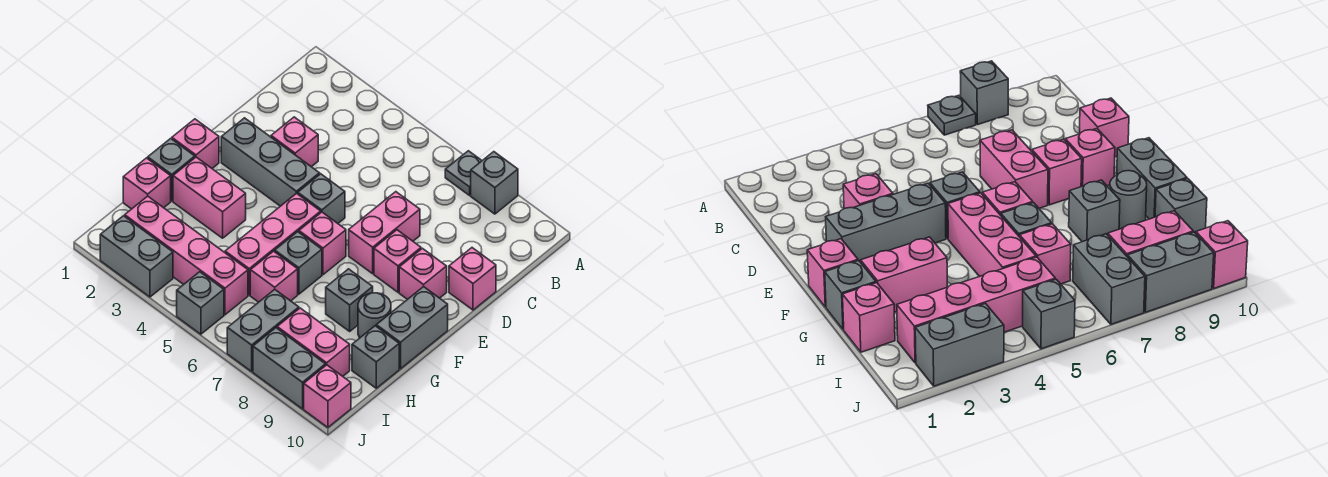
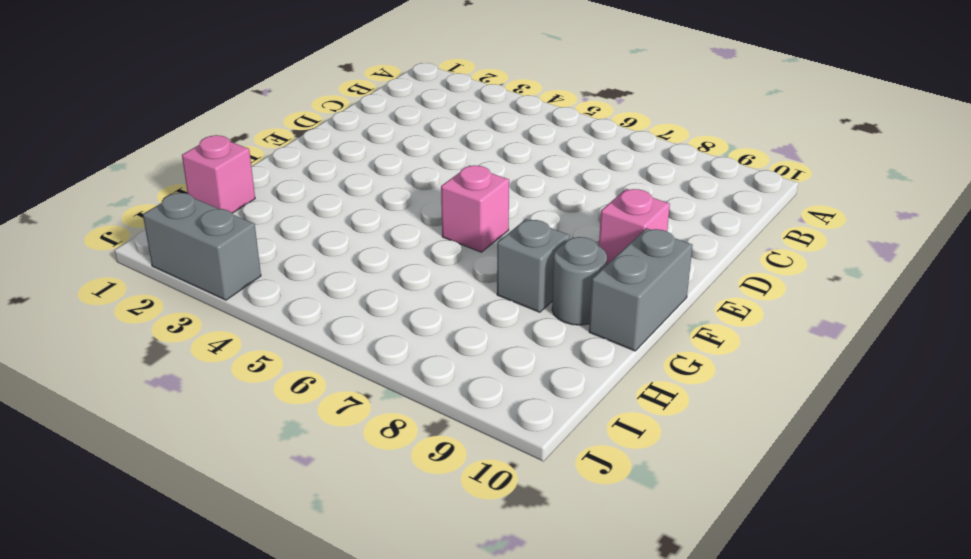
none -> grey 1x1 plate [445,151,482,195]
none -> grey 1x1 brick [471,152,518,214]
none -> pink 1x1 brick [271,117,318,167]

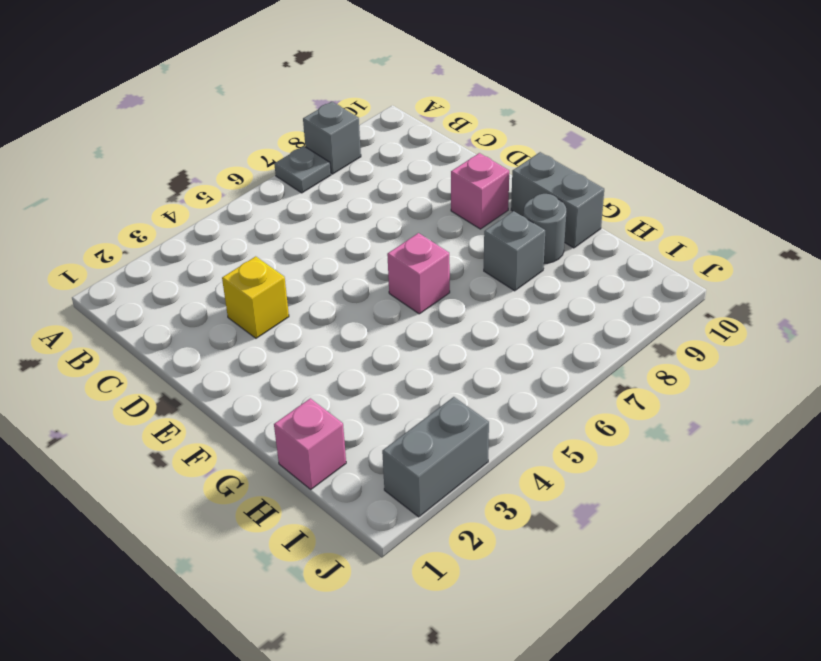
yellow 1x1 brick [222,256,289,338] -> pink 1x1 brick [271,117,318,167]
none -> pink 1x2 brick [349,192,420,274]
none -> pink 1x1 brick [449,248,496,310]
none -> grey 1x3 brick [221,118,320,206]

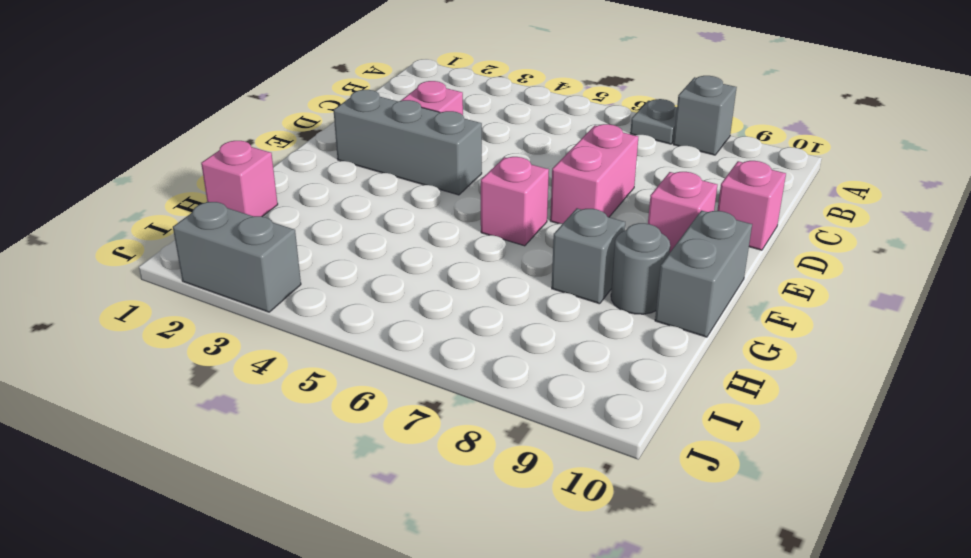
none -> grey 1x1 brick [298,174,345,223]
none -> pink 1x1 brick [374,230,421,292]
none -> pink 1x1 brick [172,119,219,168]

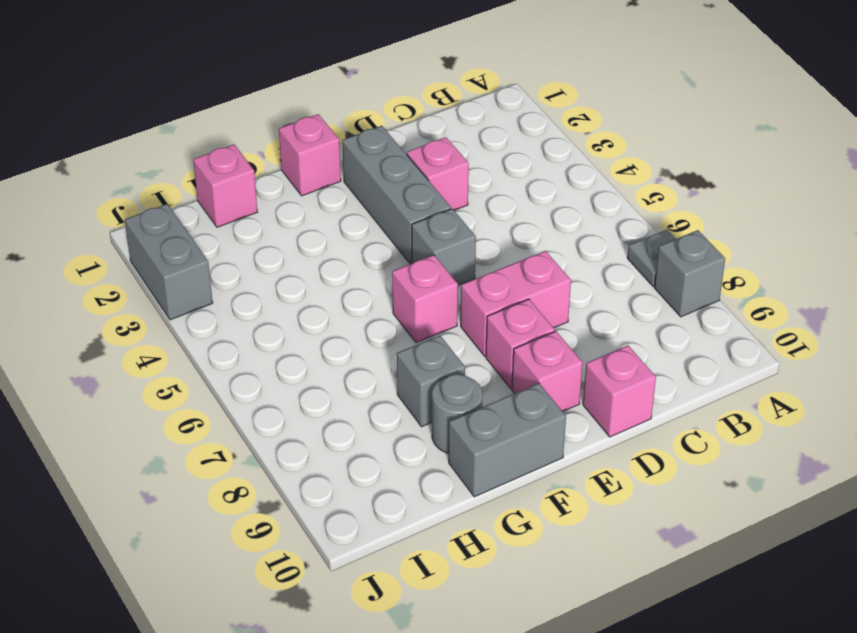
none -> pink 1x3 brick [225,193,321,295]
none -> grey 1x1 brick [148,138,195,201]
none -> pink 1x2 brick [173,157,246,238]

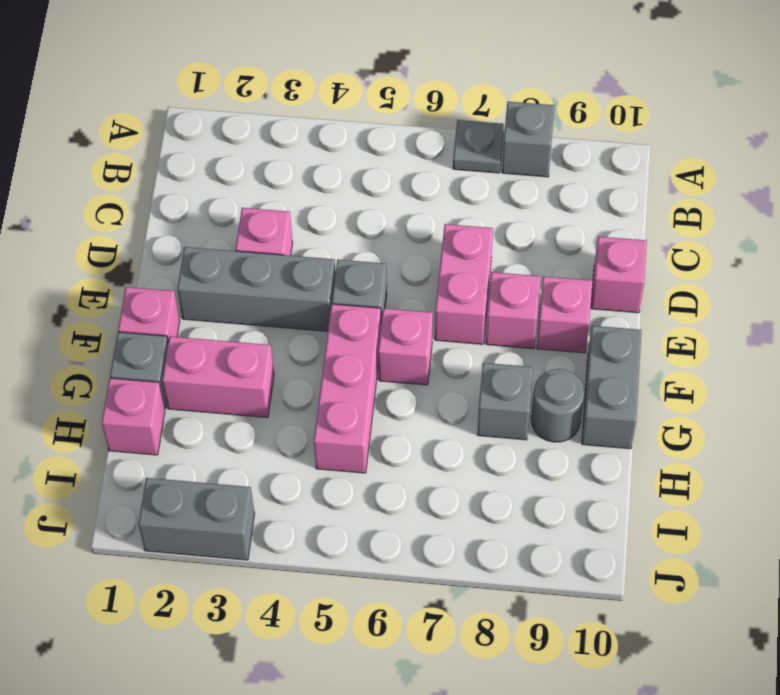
none -> grey 1x1 brick [275,232,322,294]
none -> pink 1x1 brick [250,251,298,302]
none -> grey 1x1 brick [352,326,399,388]

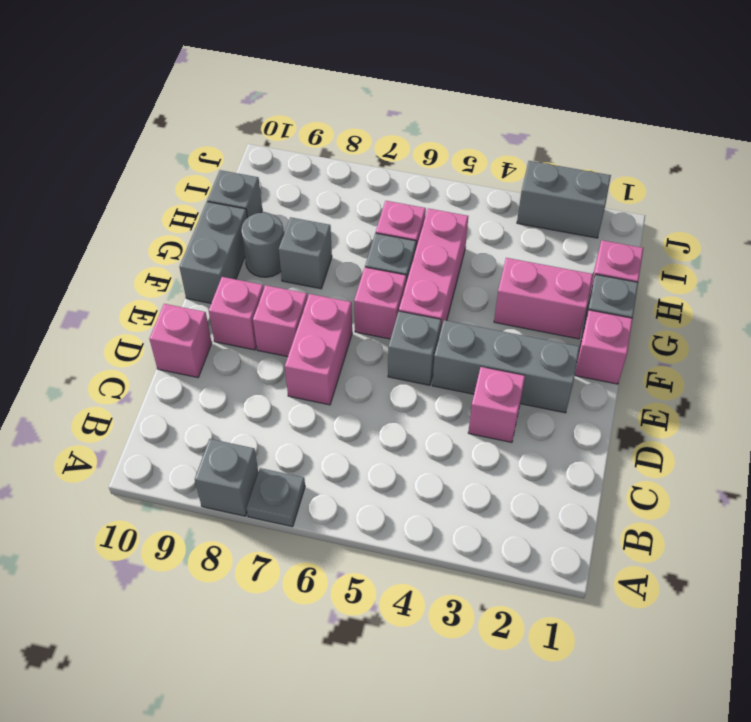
none -> pink 1x4 brick [125,196,248,315]
none -> grey 1x2 brick [227,289,299,371]
none -> pink 1x2 brick [277,308,350,376]

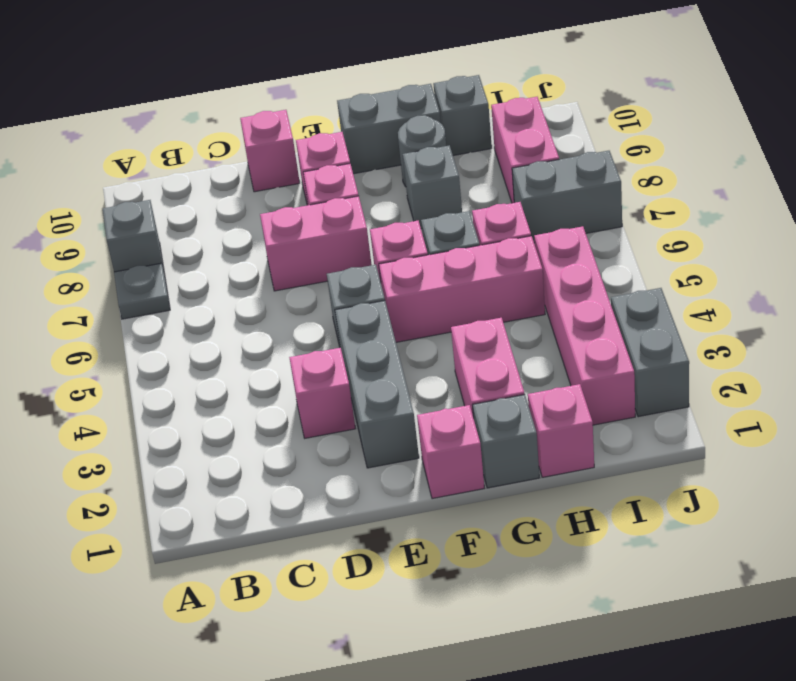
none -> grey 1x1 brick [177,272,224,334]
none -> grey 1x2 brick [253,328,326,409]
none -> pink 1x1 brick [304,365,351,427]

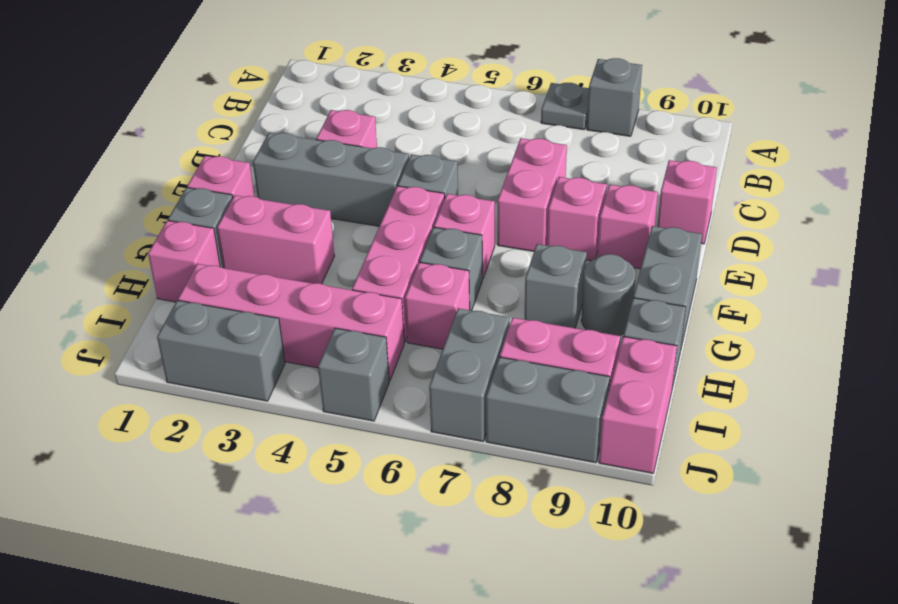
pink 1x2 brick [599,337,677,473] -> pink 1x1 brick [304,365,351,427]

